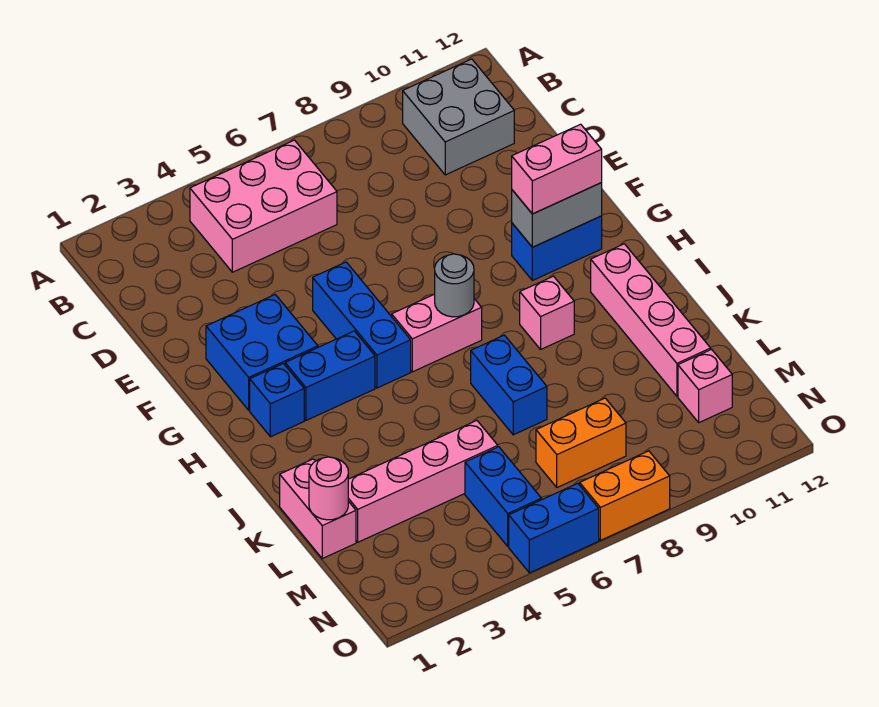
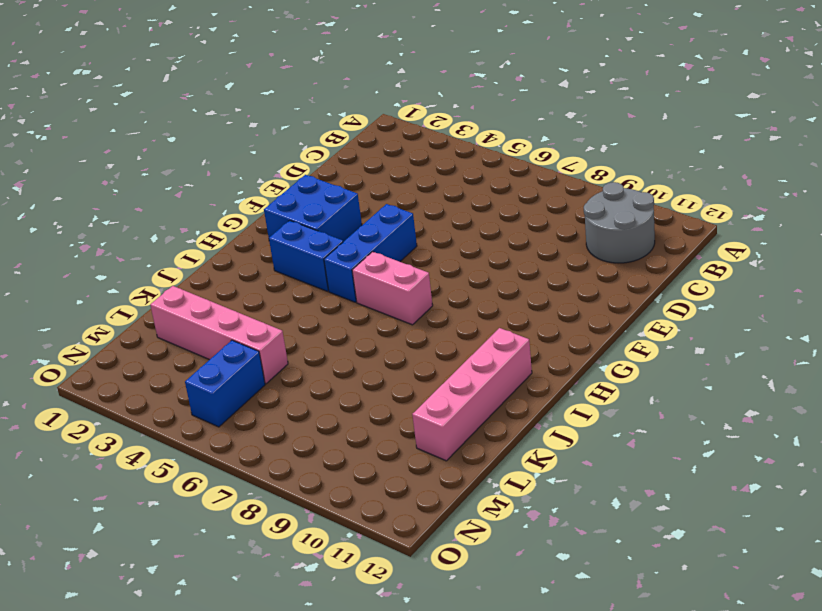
grey 2x2 round brick [584,182,655,263] -> grey 2x2 brick [403,59,514,175]
none -> pink 2x3 brick [190,140,337,272]
none -> blue 1x2 brick [512,216,602,281]
none -> blue 1x1 brick [250,363,304,437]

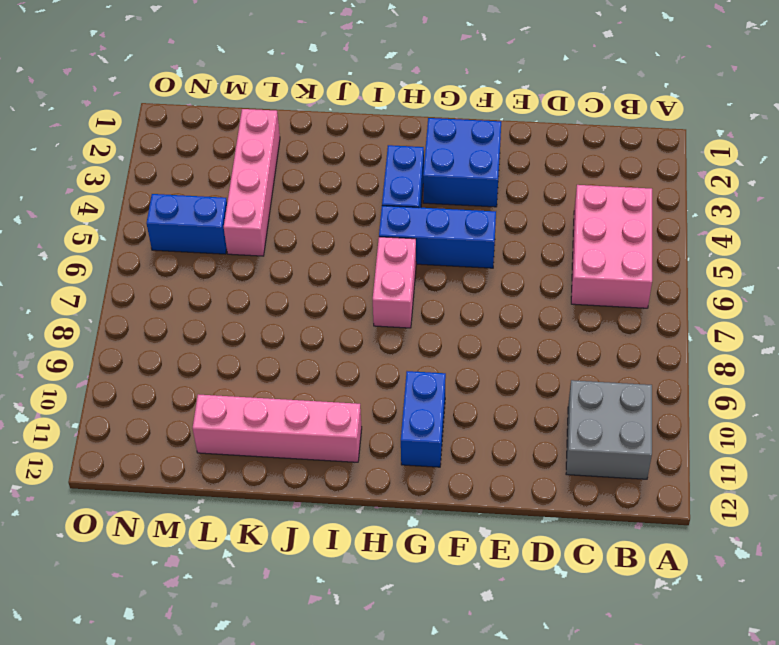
none -> blue 1x1 brick [250,363,304,437]
none -> pink 1x1 brick [520,276,574,349]
none -> blue 1x2 brick [471,335,547,435]

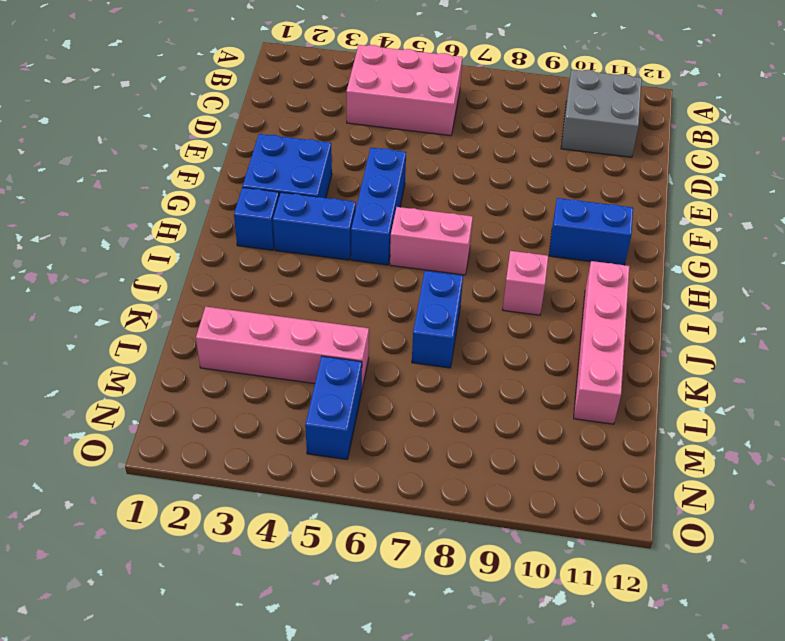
none -> pink 1x2 brick [280,459,356,559]
none -> orange 1x2 brick [536,398,626,487]
none -> pink 1x1 brick [678,349,732,422]

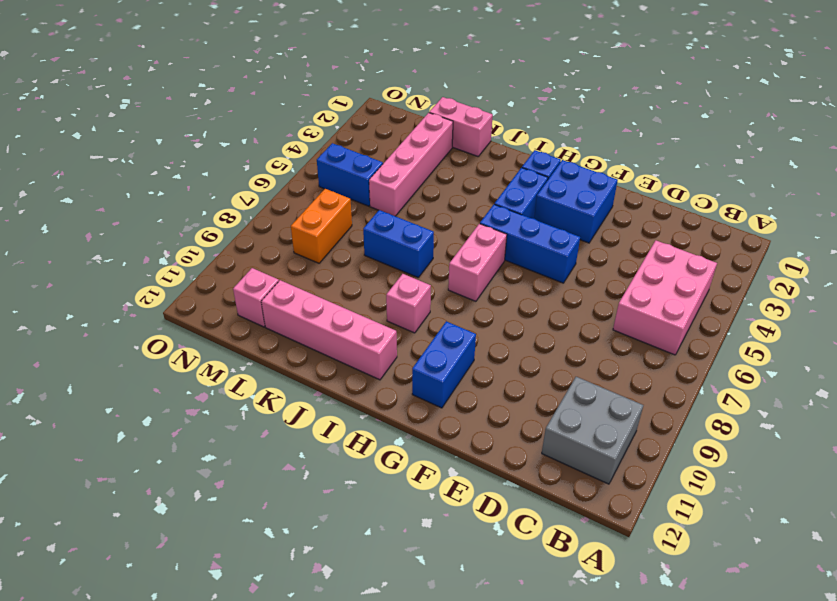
none -> blue 1x2 brick [509,483,599,573]
none -> orange 1x2 brick [580,451,670,540]
none -> grey 1x2 brick [512,183,602,247]

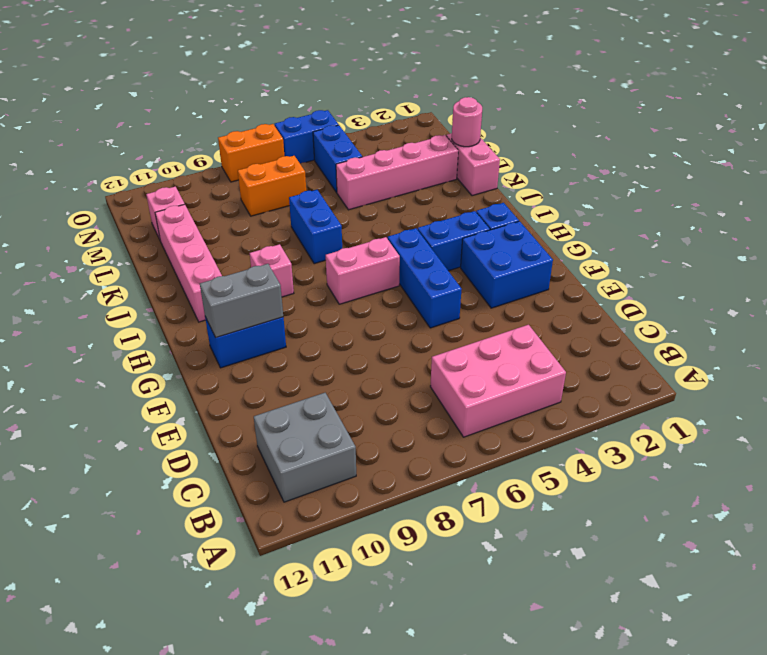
none -> grey 1x1 round brick [435,254,474,317]
none -> pink 1x2 brick [512,124,602,214]

